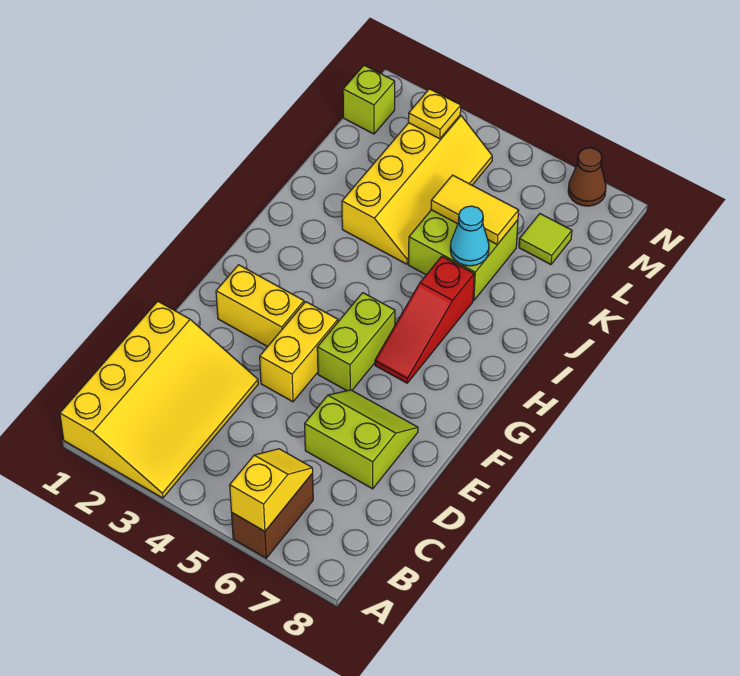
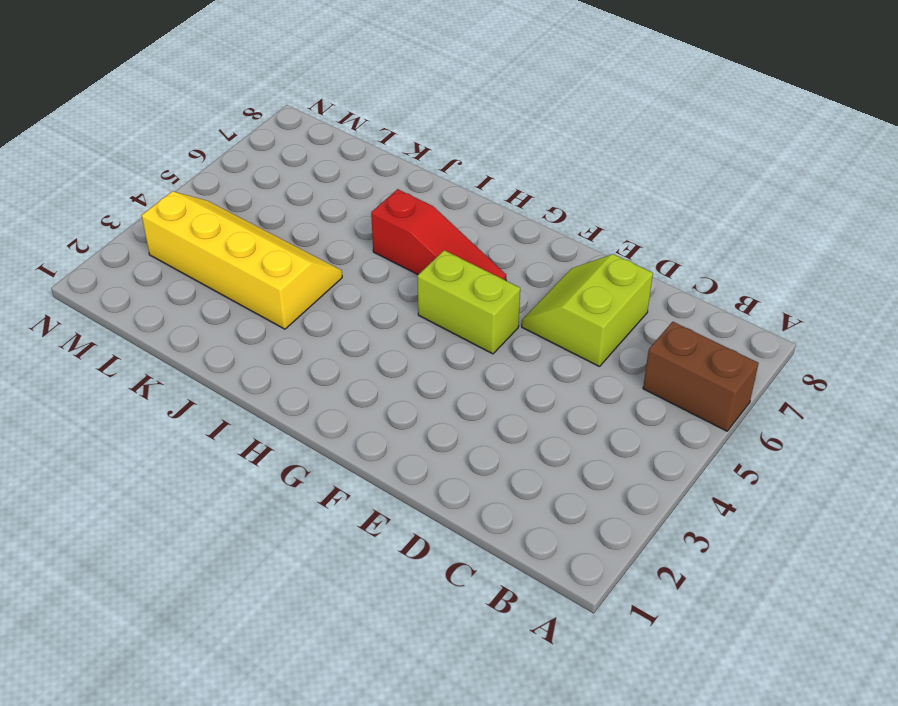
none -> yellow 3x4 slope [60,301,258,498]
none -> yellow 1x2 brick [260,302,338,402]
none -> yellow 1x2 brick [216,265,304,347]

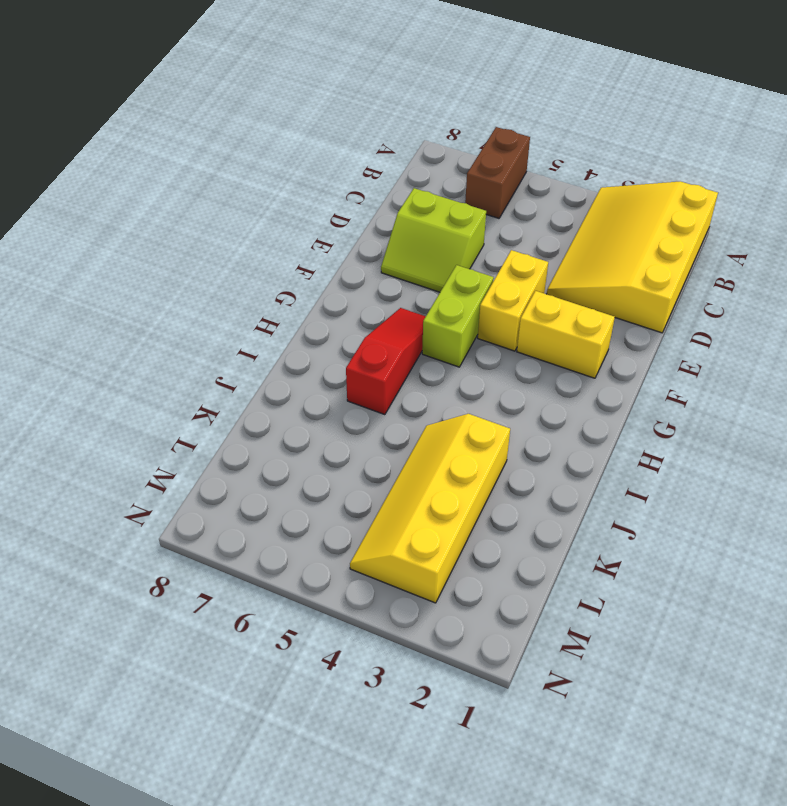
none -> lime 2x2 brick [408,210,518,300]
none -> lime 1x1 tile [519,214,572,265]
none -> lime 1x1 brick [343,65,395,134]

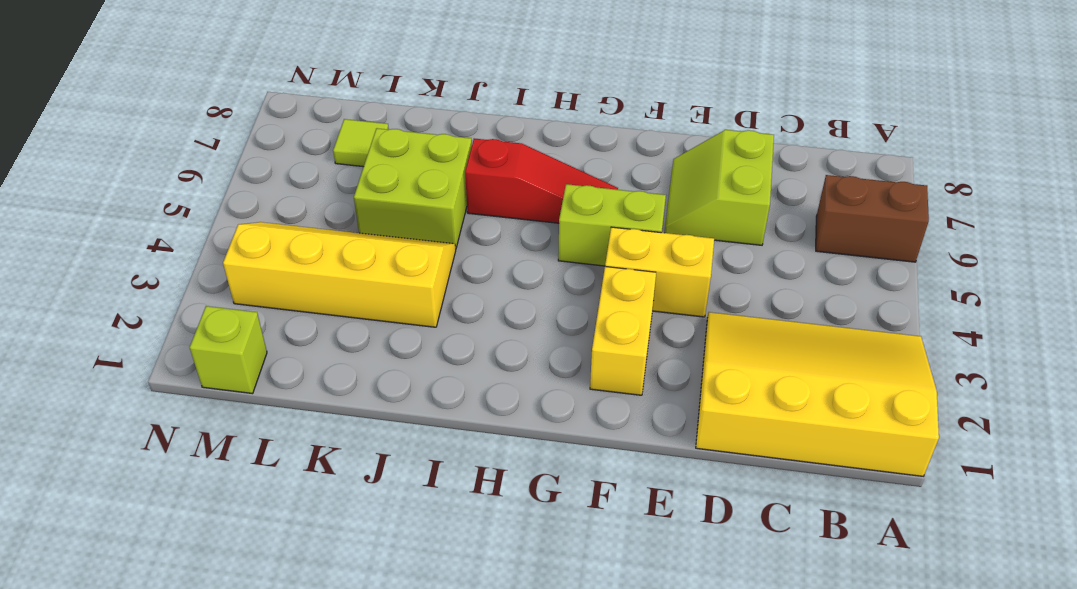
none -> brown 1x1 cone [568,148,606,206]
none -> yellow 1x2 slope [230,449,313,531]
none -> cyan 1x1 cone [450,206,489,266]

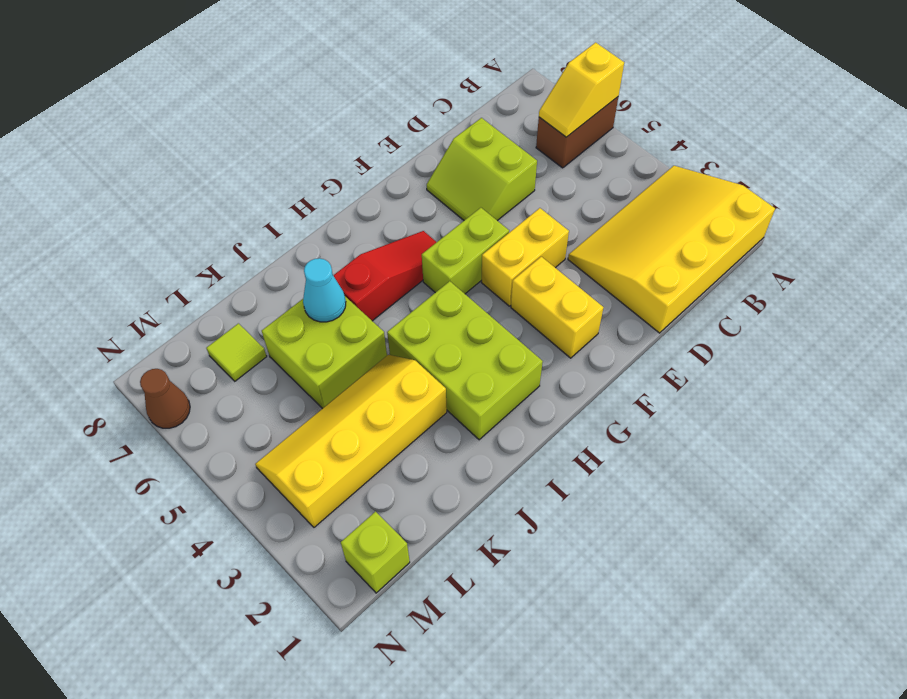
lime 2x3 brick [387,281,543,440] -> none
none -> yellow 1x2 tile [431,175,519,245]
none -> yellow 1x1 plate [408,89,461,139]

